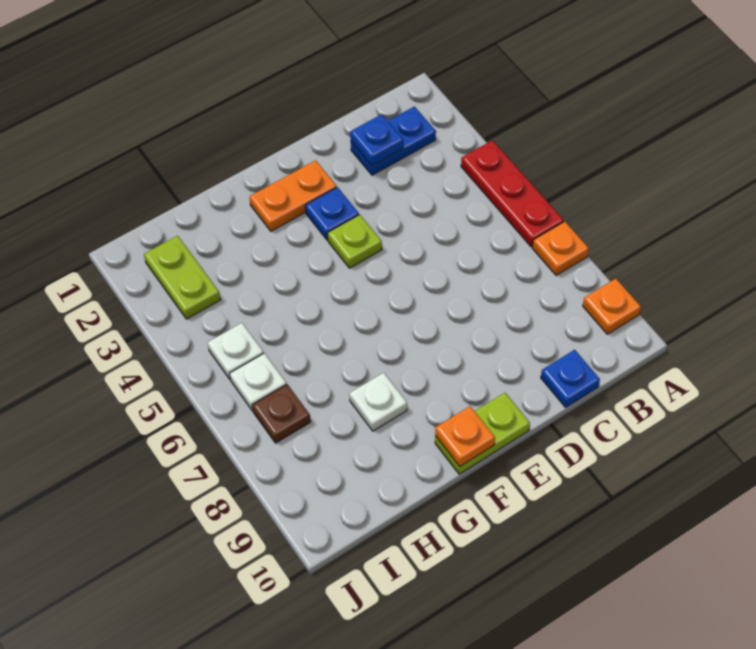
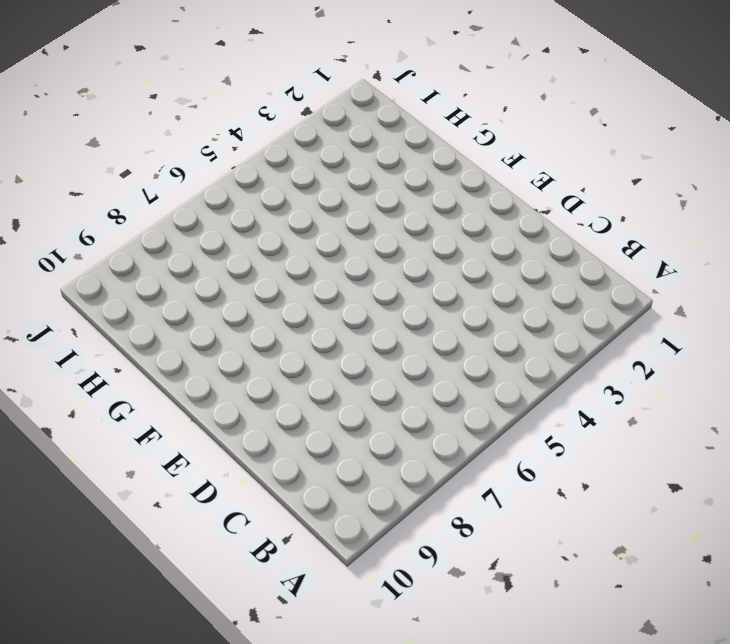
none -> red 1x3 plate [461,140,564,247]
none -> orange 1x1 plate [532,222,589,275]
none -> orange 1x1 plate [583,279,641,334]

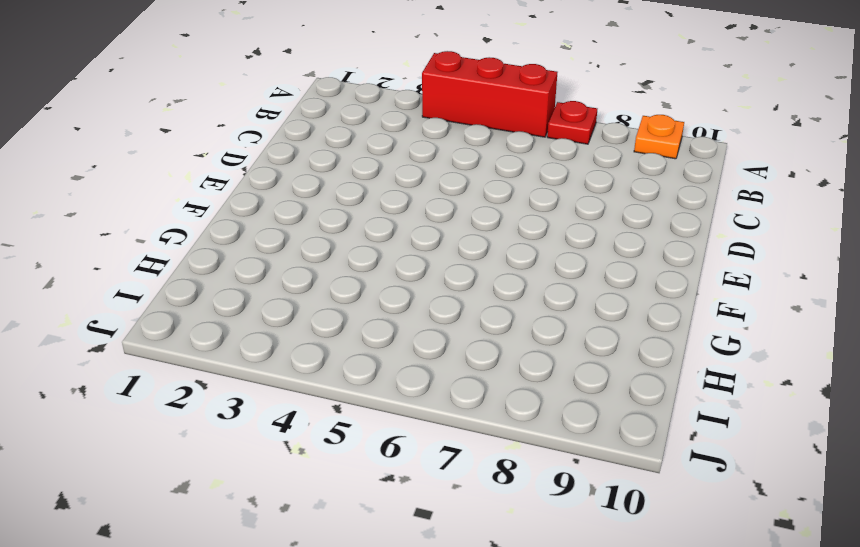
red 1x3 brick [422,51,557,137] -> red 1x3 plate [461,140,564,247]
red 1x1 plate [547,101,597,144] -> orange 1x1 plate [532,222,589,275]
none -> blue 1x2 plate [351,107,436,175]
none -> blue 1x1 plate [541,350,600,407]
none -> orange 1x2 plate [249,160,337,231]

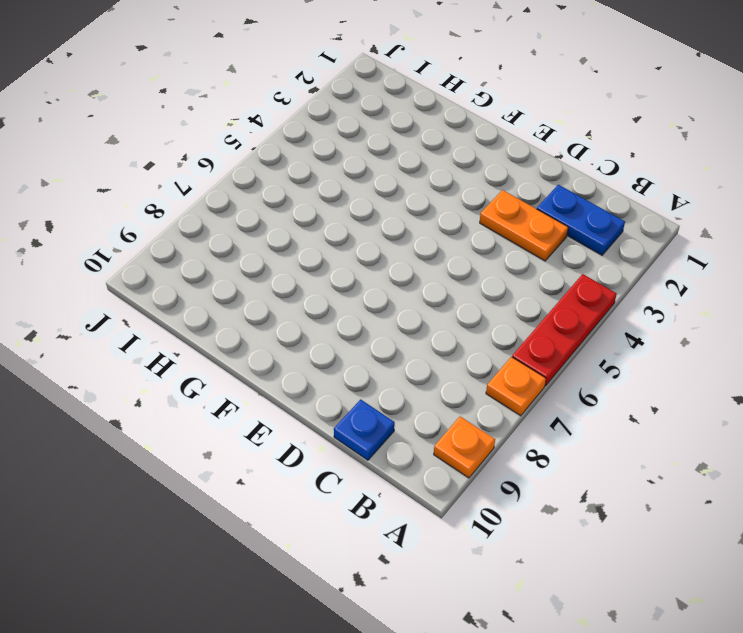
orange 1x2 plate [480,190,568,261] -> orange 1x2 plate moved to [249,160,337,231]
none -> blue 1x1 plate [305,187,359,240]
none -> lime 1x1 plate [327,215,382,268]
none -> lime 1x2 plate [435,393,530,474]

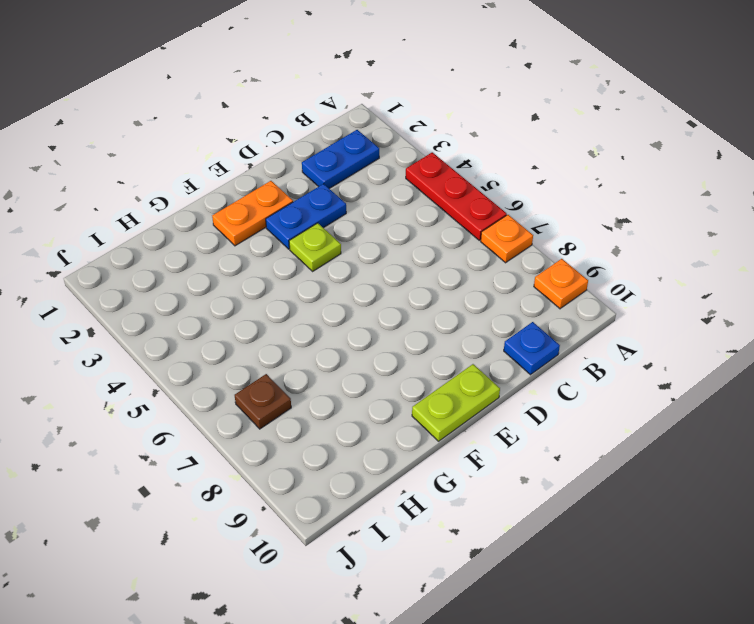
blue 1x2 plate [266,184,346,249] -> blue 1x1 plate [305,187,359,240]
none -> white 1x1 plate [349,373,407,431]
none -> lime 1x2 plate [144,236,221,319]
none -> white 1x1 plate [207,323,264,380]

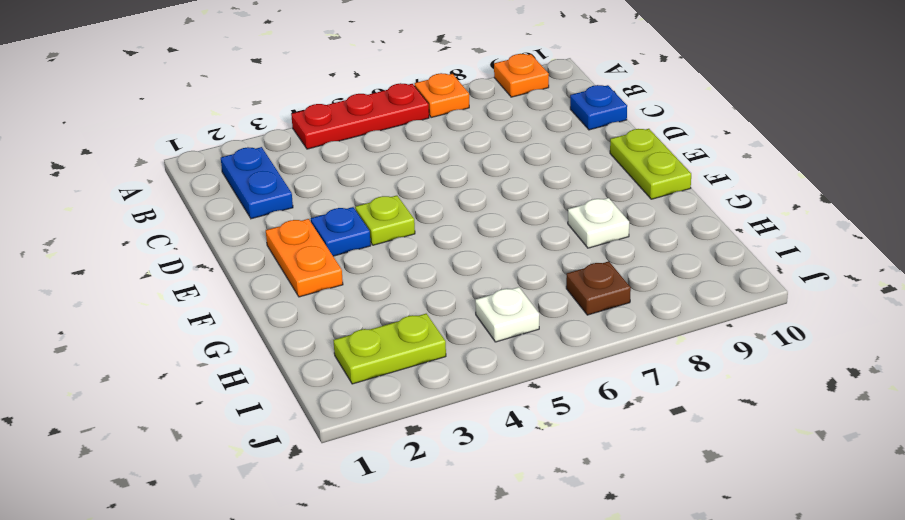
none -> white 1x1 plate [230,353,287,411]
none -> blue 1x1 plate [350,114,403,166]
none -> orange 1x1 plate [435,406,495,466]

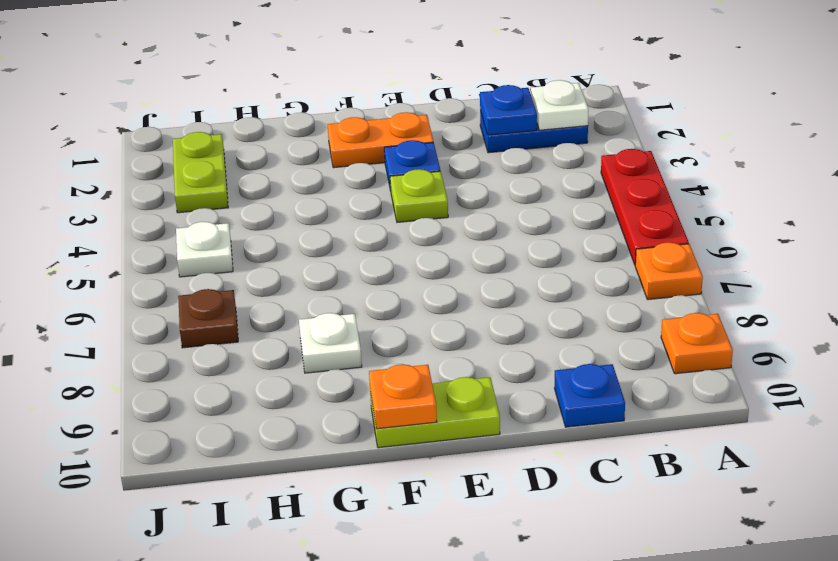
white 1x1 plate [530,80,588,130] -> white 1x1 plate moved to [230,353,287,411]

